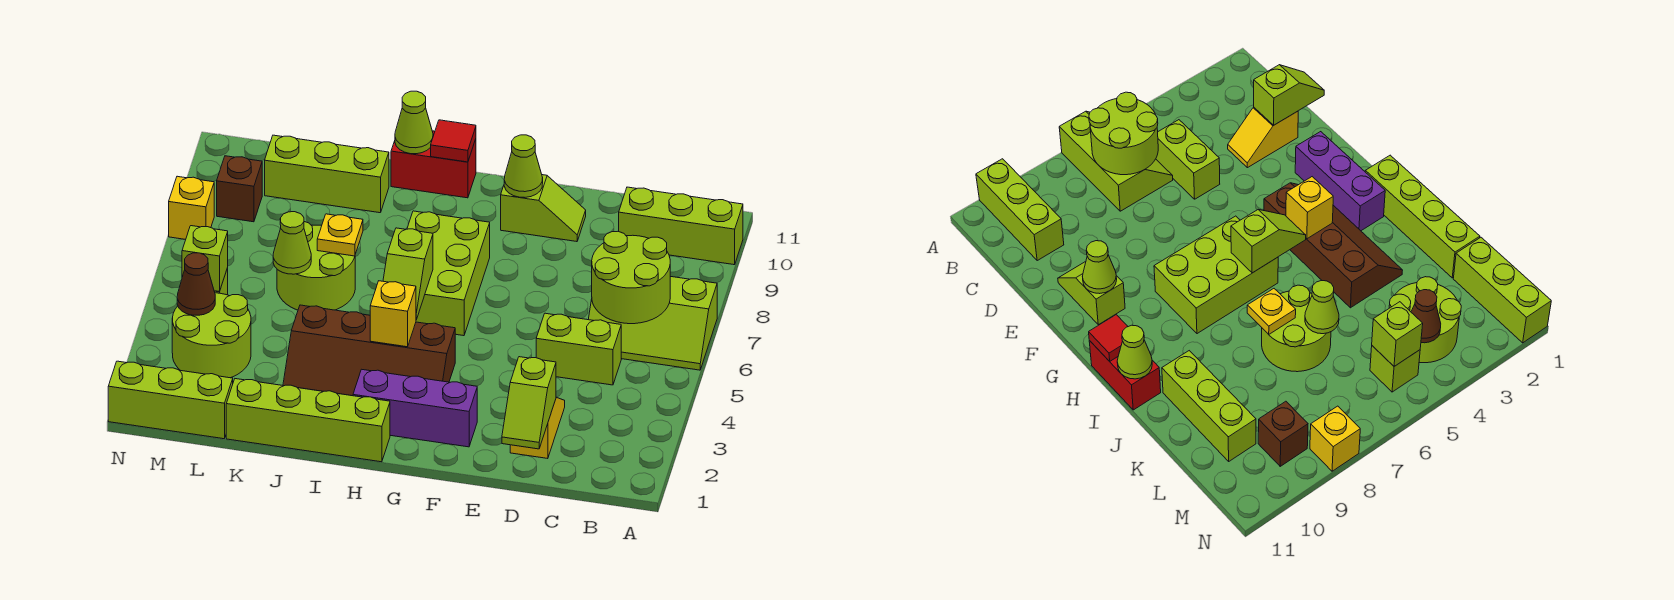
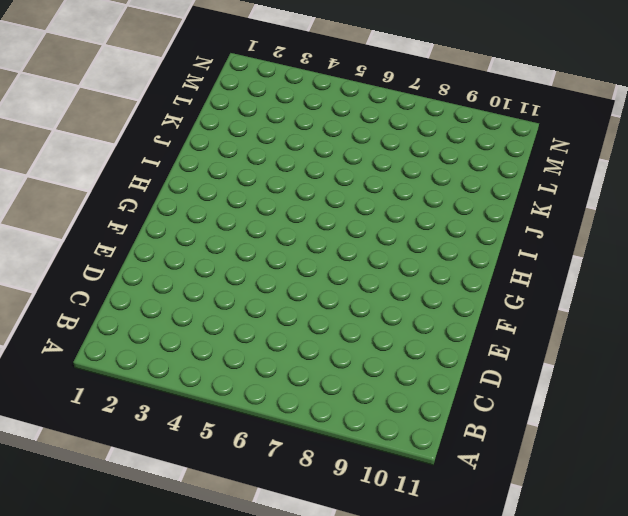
none -> lime 2x3 slope [588,276,717,370]
none -> lime 1x3 brick [619,187,743,265]
none -> lime 1x2 brick [536,313,621,385]

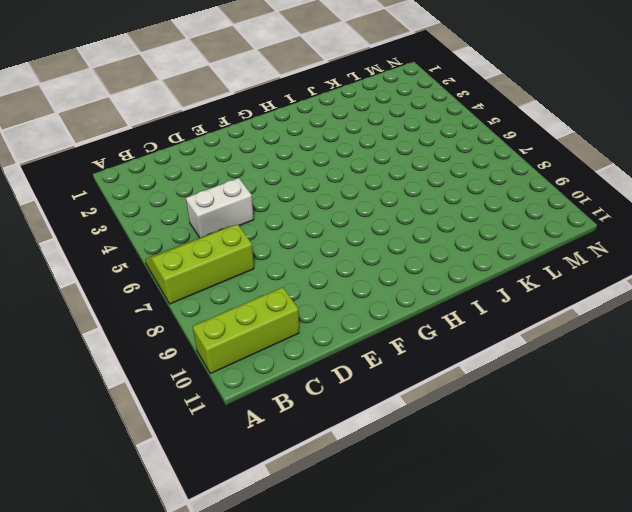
white 1x2 brick [186,178,254,238] -> lime 1x2 brick [536,313,621,385]
none -> yellow 1x2 slope [510,397,565,459]
none -> lime 1x2 slope [501,175,586,242]
none -> purple 1x3 brick [353,369,477,447]

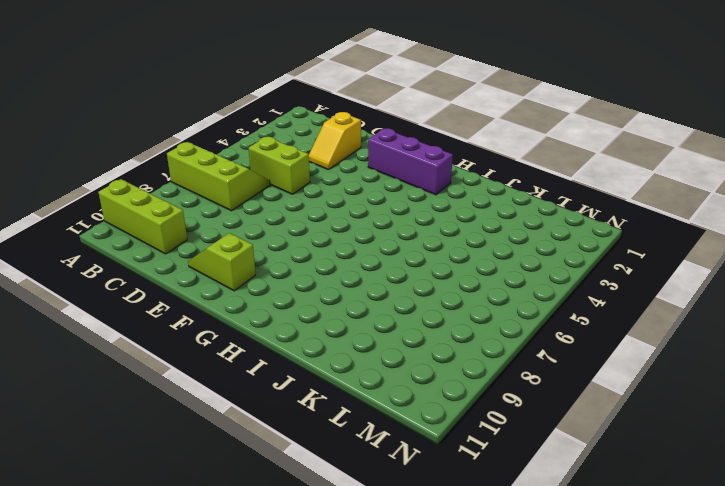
none -> brown 2x4 slope [283,305,455,396]
none -> lime 2x3 brick [407,211,490,336]
none -> lime 1x4 brick [226,379,390,462]

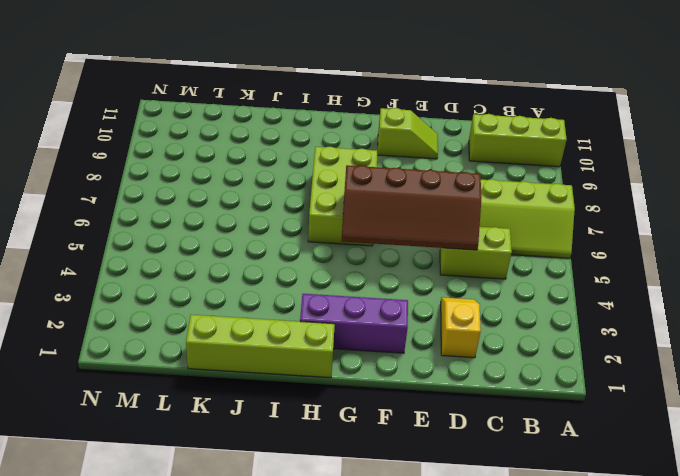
brown 2x4 slope [342,165,481,250] -> brown 2x4 slope moved to [283,305,455,396]
none -> red 1x2 brick [391,131,476,198]
none -> lime 2x2 round brick [277,222,355,310]
none -> lime 1x3 brick [265,135,389,213]

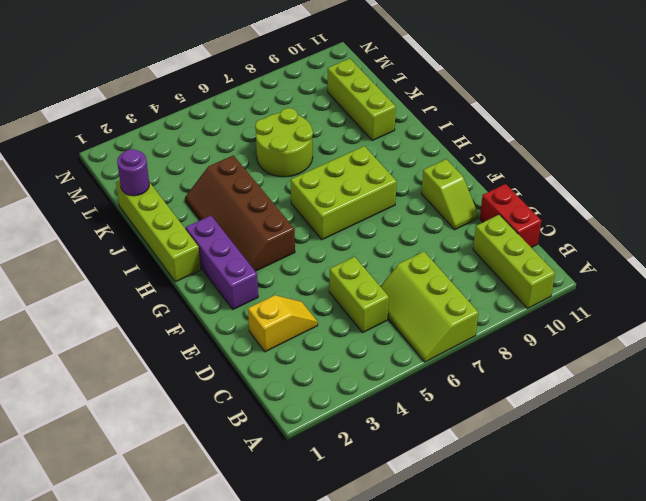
red 1x2 brick [480,184,541,248] -> red 1x2 brick moved to [391,131,476,198]
purple 1x1 round brick [117,149,149,196] -> none
none -> lime 1x3 brick [108,361,233,439]
none -> lime 2x2 round brick [172,293,251,378]
none -> lime 1x1 brick [1370,346,1420,392]

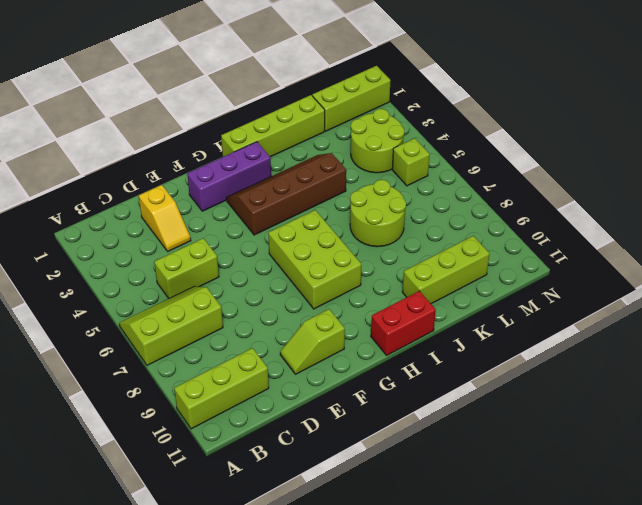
none -> brown 1x1 brick [217,156,262,222]
none -> yellow 1x1 brick [169,176,214,240]
none -> lime 2x2 round brick [592,231,670,324]

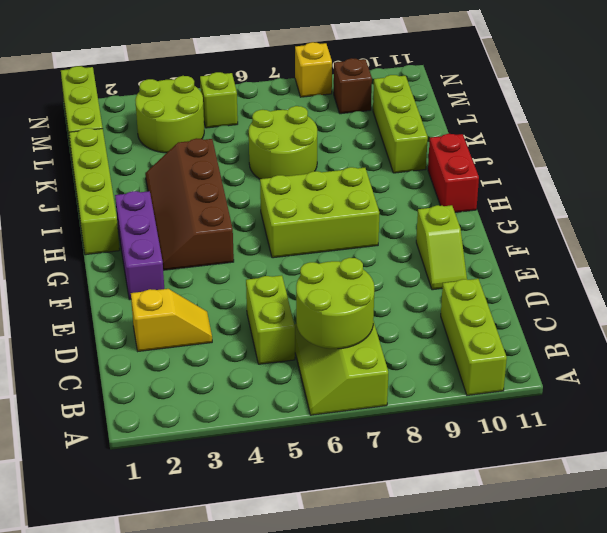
none -> lime 1x2 slope [502,357,556,449]
none -> lime 1x1 cone [504,135,543,197]
none -> yellow 1x1 brick [370,281,416,347]

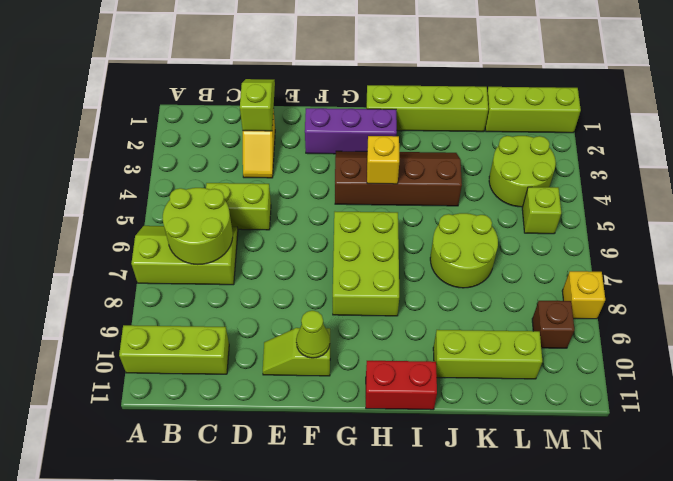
none -> lime 1x2 slope [383,228,433,320]
none -> red 1x1 tile [431,120,476,162]
none -> lime 1x1 cone [395,91,433,154]

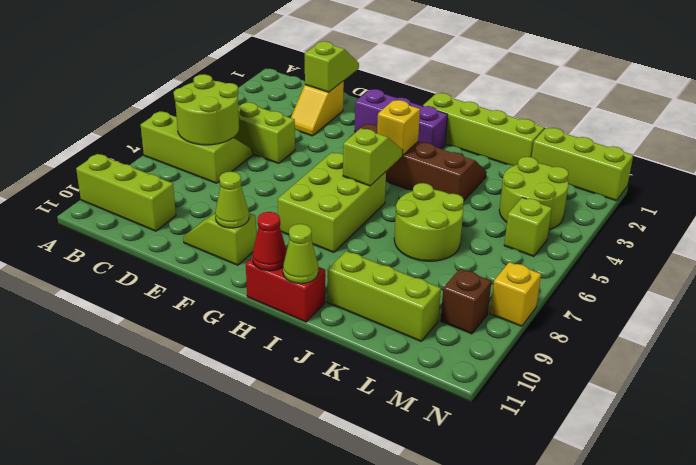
red 1x1 cone [252,212,287,271] -> red 1x1 tile [431,120,476,162]
none -> yellow 1x1 plate [317,214,363,256]
none -> lime 1x1 cone [273,212,311,274]
none -> brown 1x1 cone [177,253,215,315]

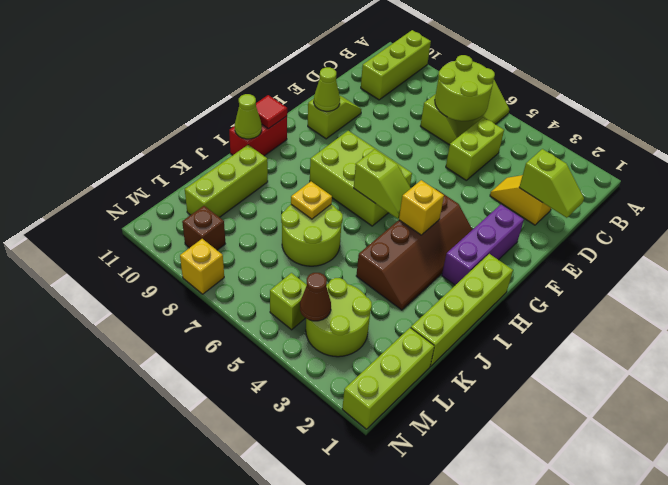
none -> lime 1x1 cone [273,212,311,274]
none -> lime 1x1 brick [182,226,228,292]

